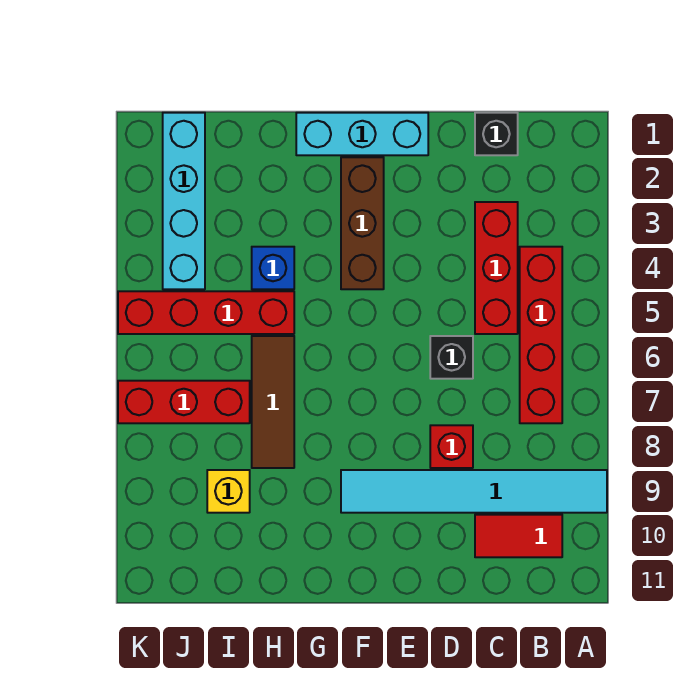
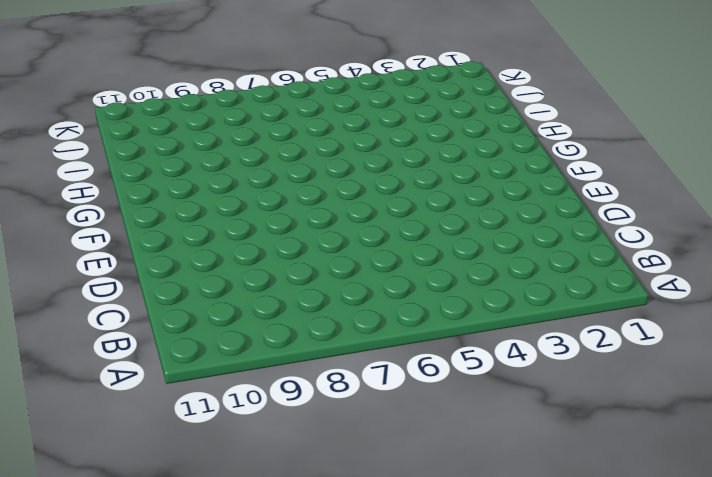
none -> cyan 1x6 tile [341,470,607,513]
none -> red 1x4 brick [520,247,562,423]
none -> red 1x2 tile [475,515,562,557]

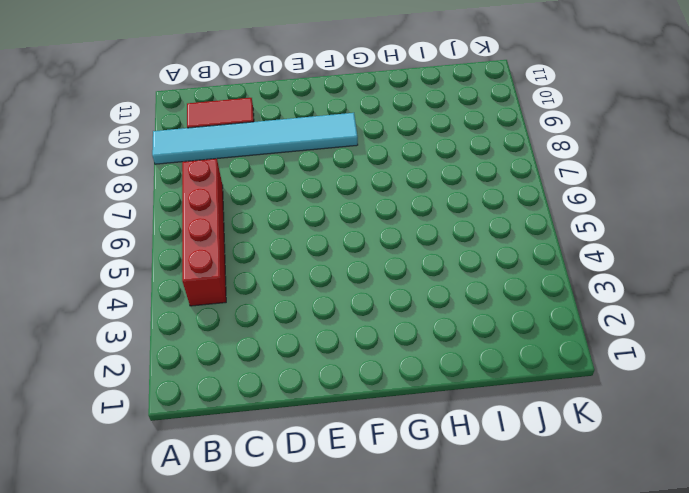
none -> black 1x1 brick [475,113,518,155]
none -> red 1x3 brick [475,202,518,334]
none -> black 1x1 brick [430,336,473,379]

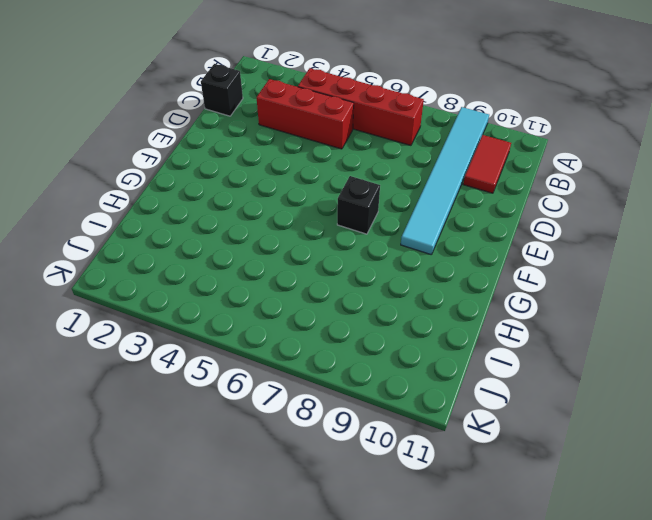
black 1x1 brick [337,176,380,234] -> black 1x1 brick moved to [430,336,473,379]
none -> red 1x1 brick [430,425,473,468]
none -> cyan 1x3 brick [296,113,428,155]
none -> brown 1x3 brick [341,157,384,289]

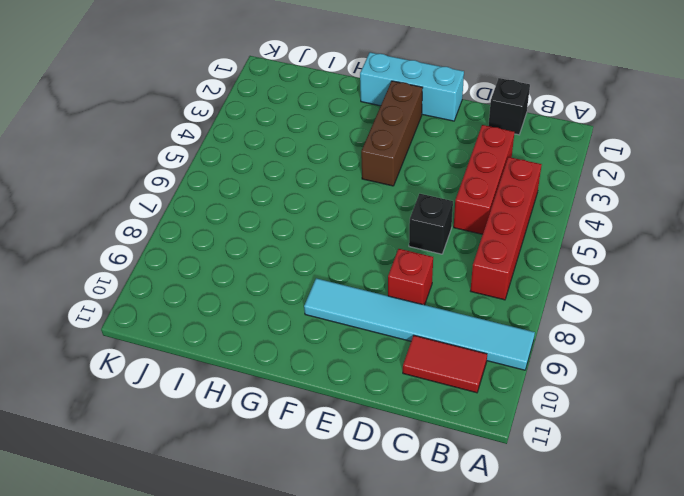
none -> blue 1x1 brick [252,247,294,289]
none -> red 1x4 brick [118,291,294,334]
none -> brown 1x3 tile [252,336,294,468]

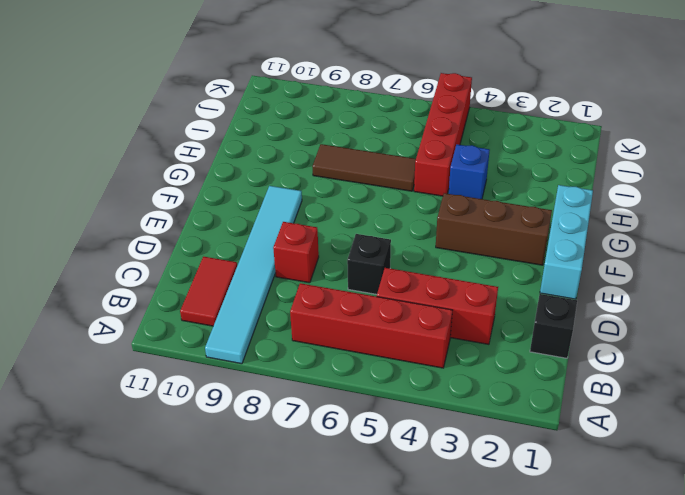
none -> red 1x3 brick [118,381,250,423]
none -> yellow 1x1 brick [207,470,250,513]
none -> cyan 1x4 brick [163,113,205,289]

